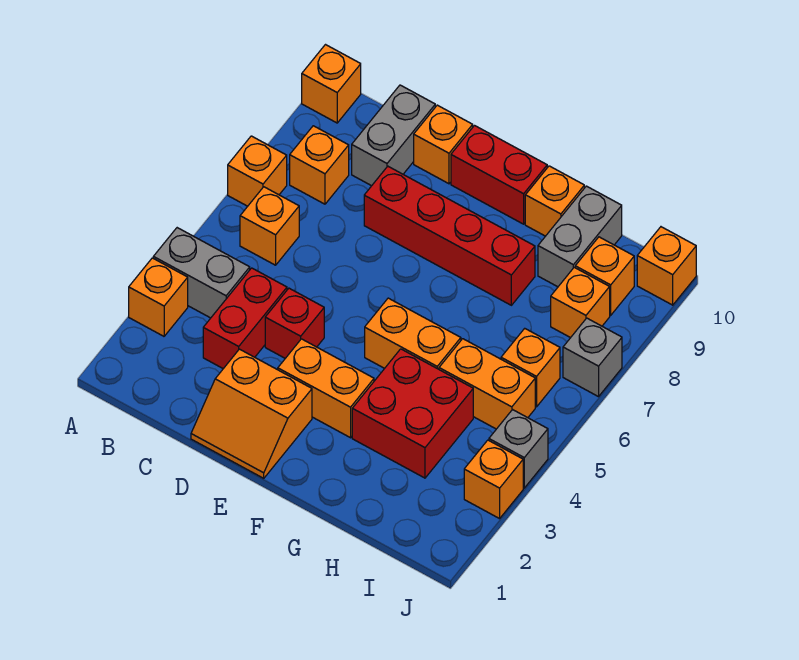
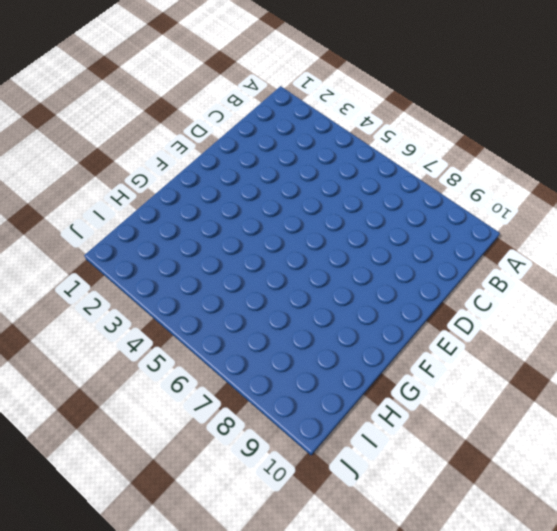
none -> orange 1x1 brick [129,258,188,336]
none -> grey 1x2 brick [153,228,250,318]
none -> orange 1x1 brick [228,136,287,206]

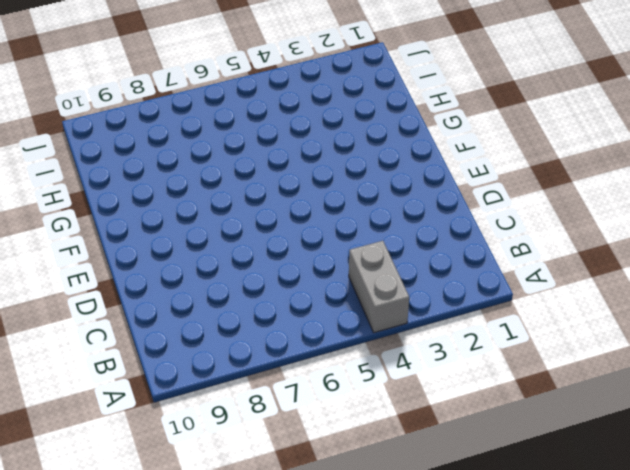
none -> orange 1x1 brick [129,258,188,336]
none -> orange 1x1 brick [228,136,287,206]
none -> orange 1x1 brick [302,45,361,123]

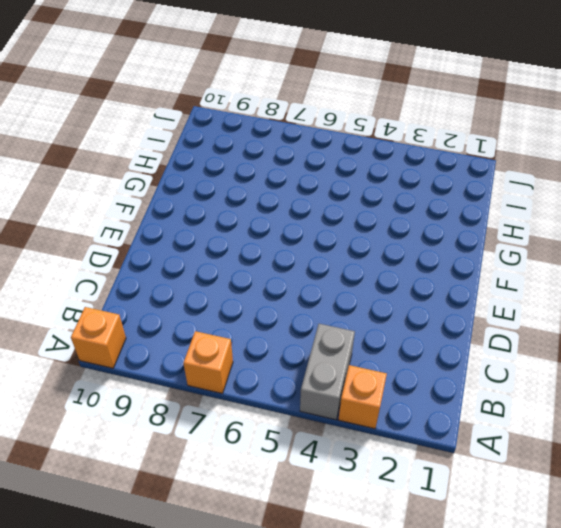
none -> orange 1x1 brick [240,187,299,265]
none -> orange 1x1 brick [290,126,349,204]
none -> red 1x2 brick [203,268,287,369]

